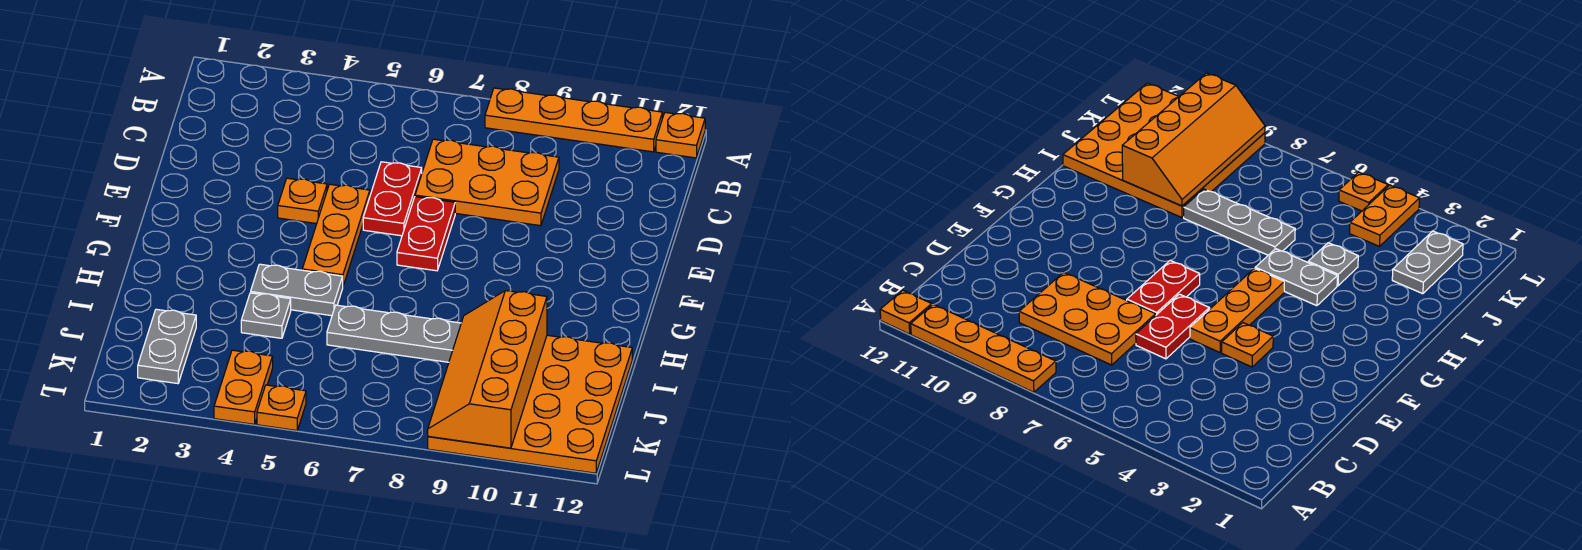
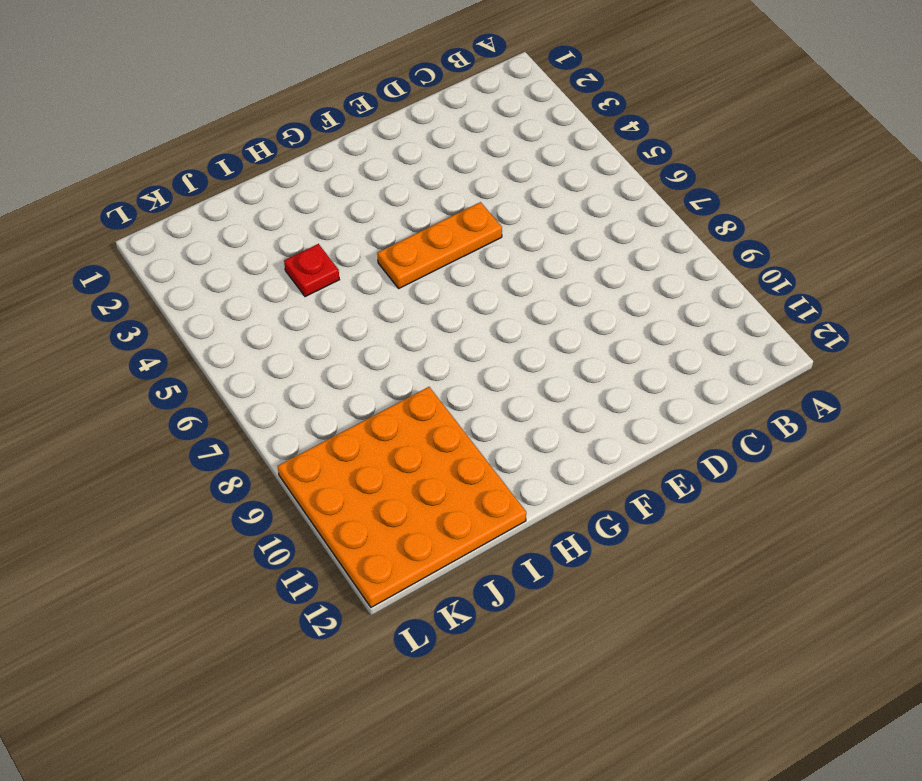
red 1x1 plate [284,244,339,297] -> grey 1x1 plate [241,293,291,338]
none -> orange 1x4 plate [485,88,662,152]
none -> orange 1x1 plate [656,113,705,158]
none -> orange 2x3 plate [415,139,559,226]

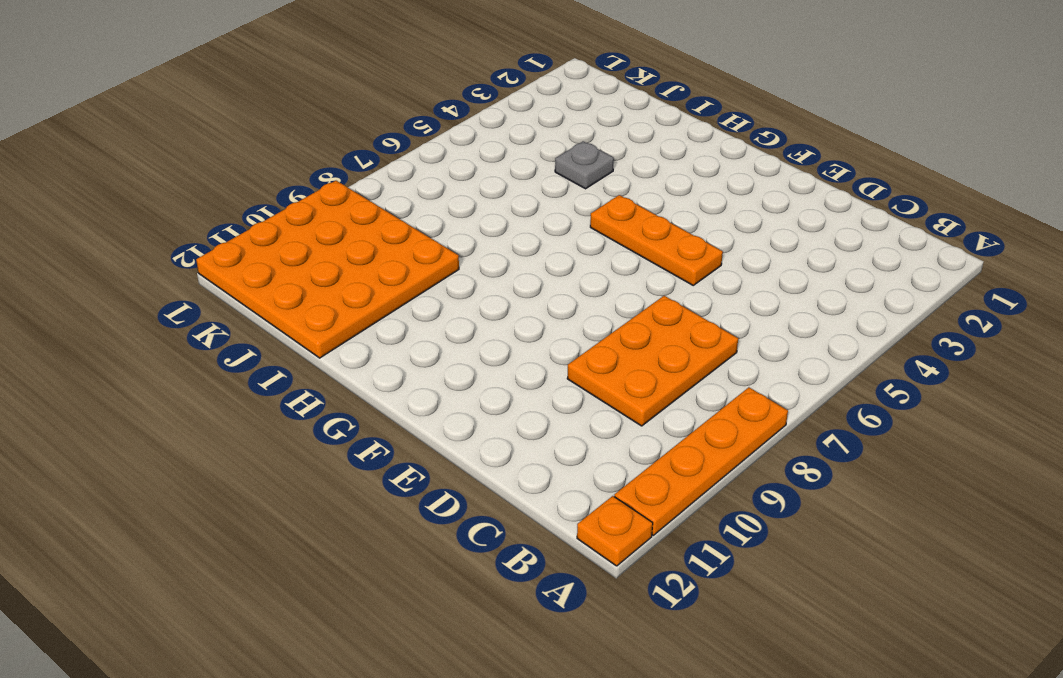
none -> red 1x2 plate [363,162,422,236]
none -> orange 1x1 plate [278,178,327,224]
none -> red 1x2 plate [397,197,455,271]

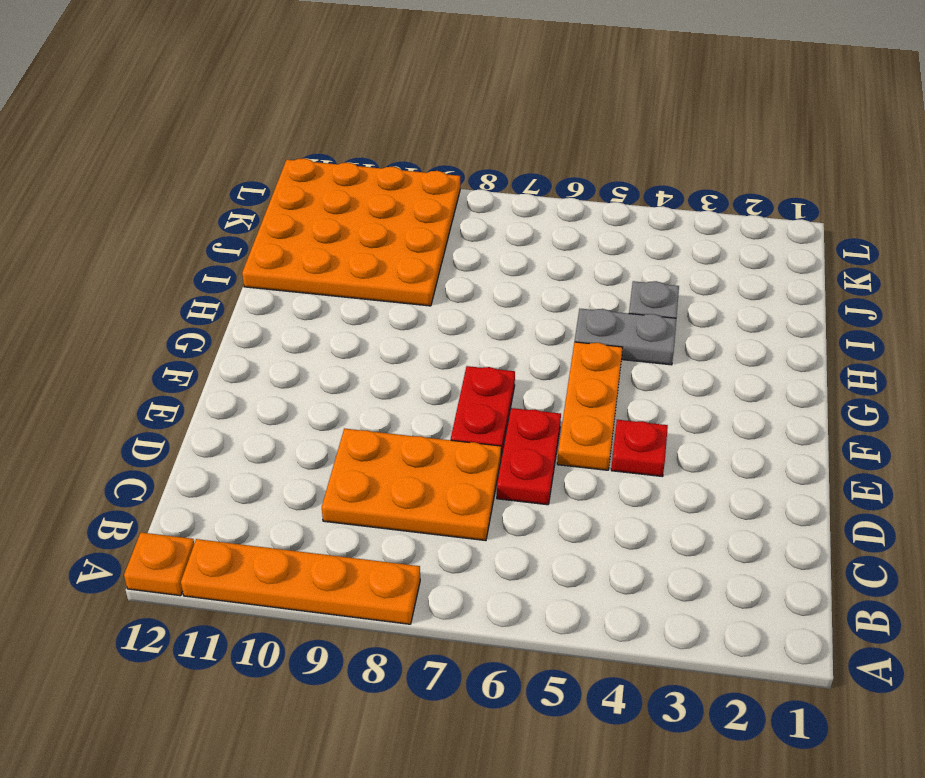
red 1x1 plate [611,420,668,477] -> orange 1x1 plate [278,178,327,224]
none -> grey 1x3 plate [327,305,461,362]
none -> grey 1x2 plate [138,309,196,384]
none -> orange 1x2 plate [214,350,273,424]

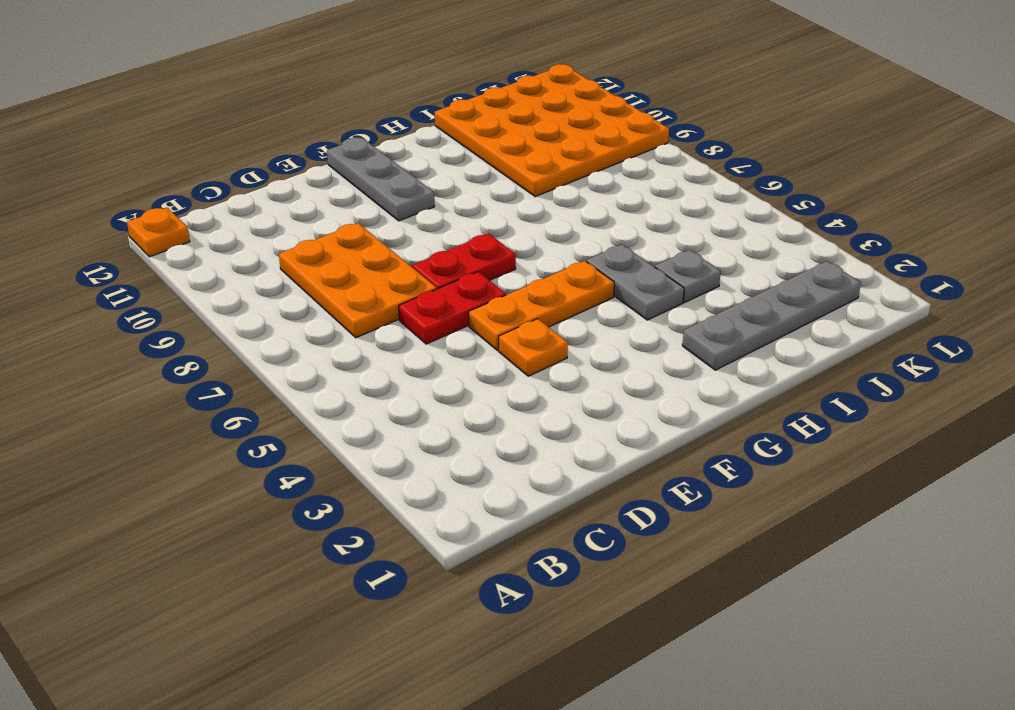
grey 1x3 plate [327,138,435,221] -> grey 1x3 plate moved to [327,305,461,362]
grey 1x4 plate [682,261,861,370] -> grey 1x2 plate [138,309,196,384]
none -> orange 1x4 plate [485,88,662,152]
none -> orange 1x2 plate [214,350,273,424]
none -> orange 1x1 plate [257,385,306,430]

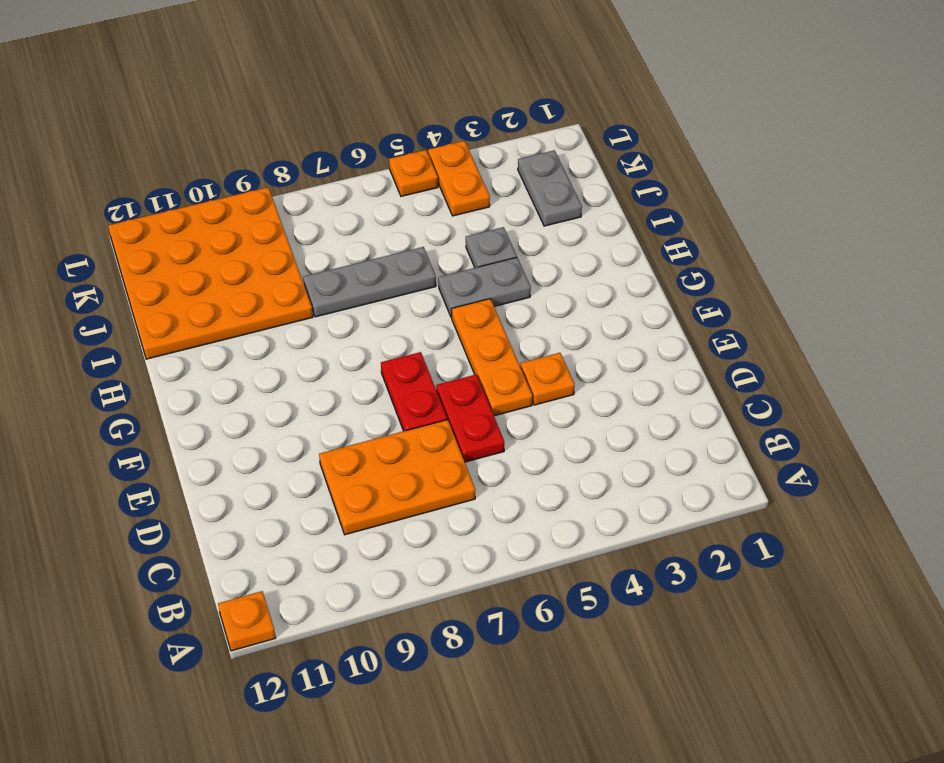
none -> orange 1x4 plate [485,88,662,152]
none -> orange 2x4 slope [428,291,547,448]

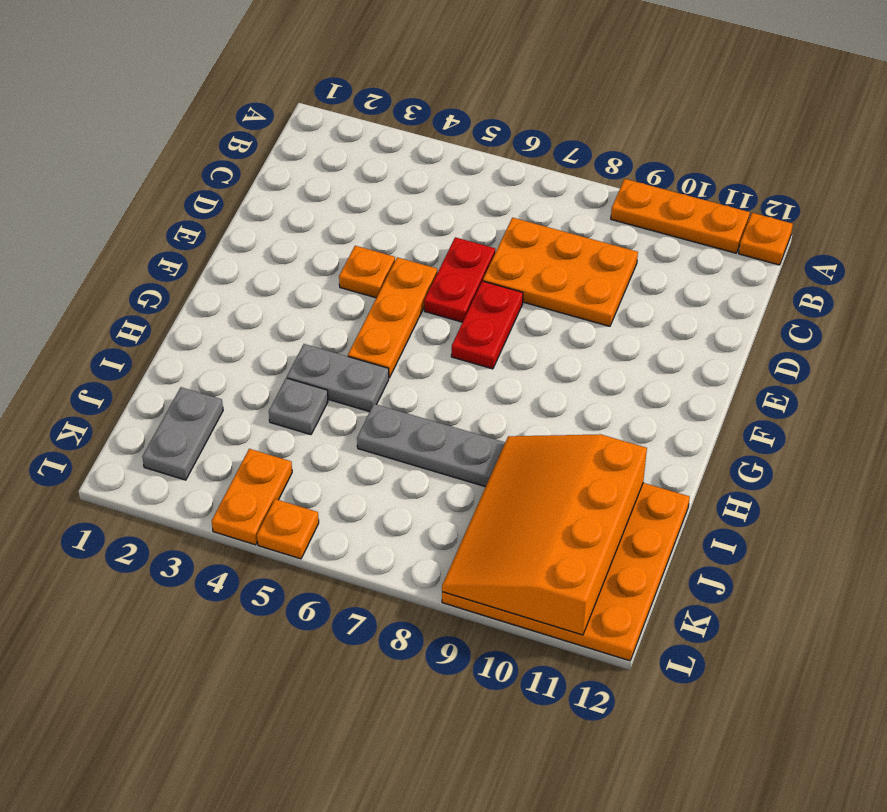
orange 1x3 plate [611,179,750,253] -> orange 1x4 plate [485,88,662,152]
orange 3x4 slope [442,434,647,635] -> orange 2x4 slope [428,291,547,448]

